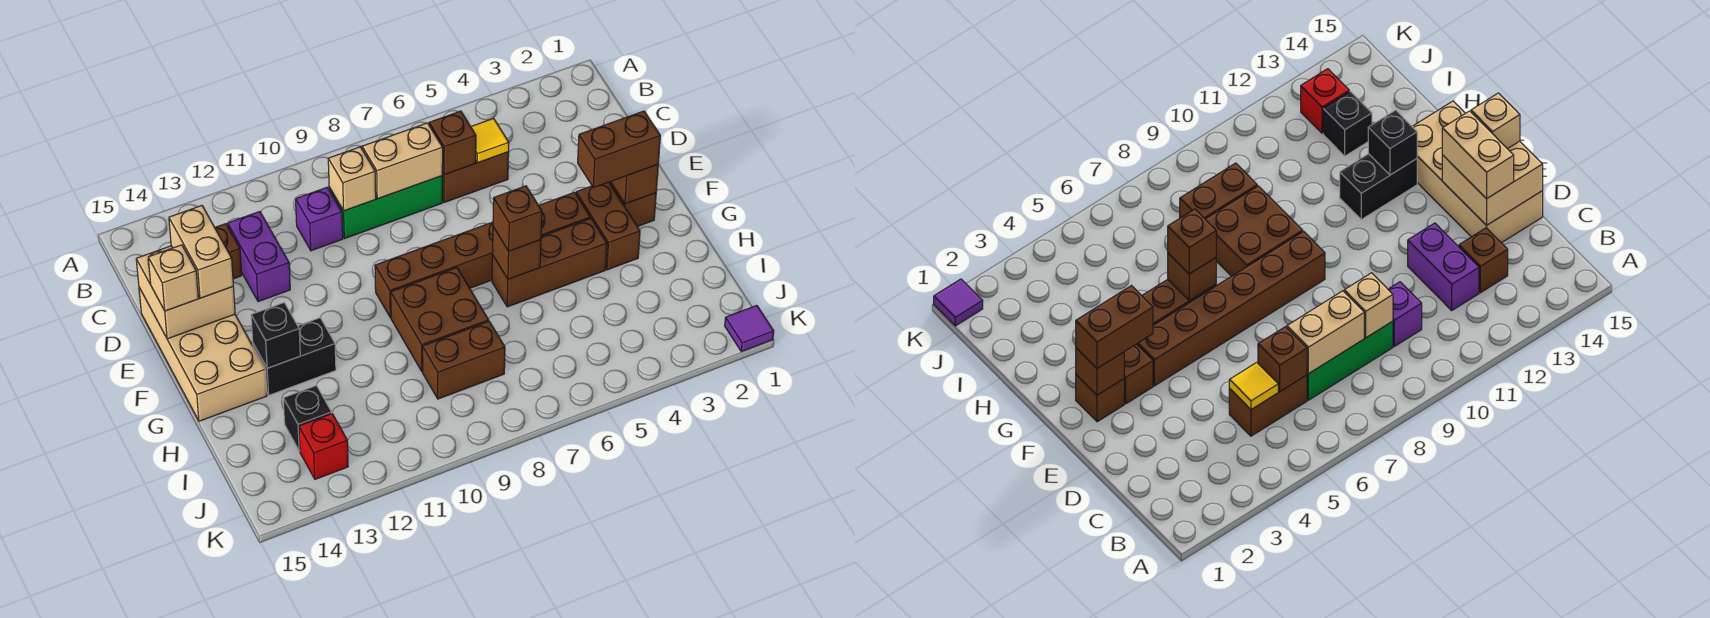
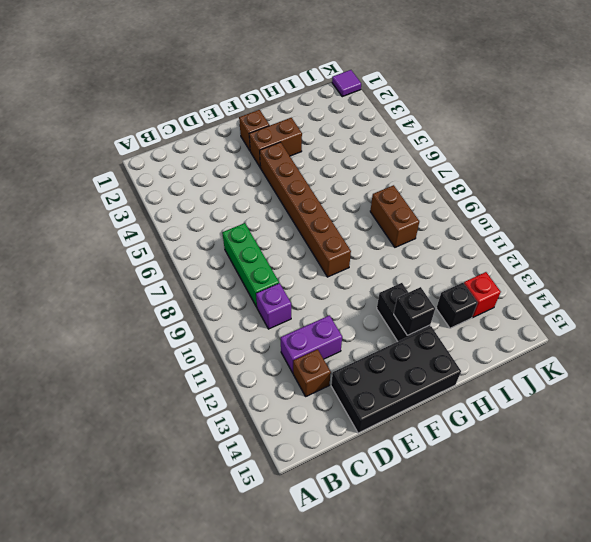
black 2x4 brick [331,326,461,433] -> tan 2x4 brick [139,288,267,421]
none -> brown 1x2 brick [442,152,509,203]
none -> brown 1x3 brick [492,218,607,307]
none -> brown 2x2 brick [391,268,489,371]

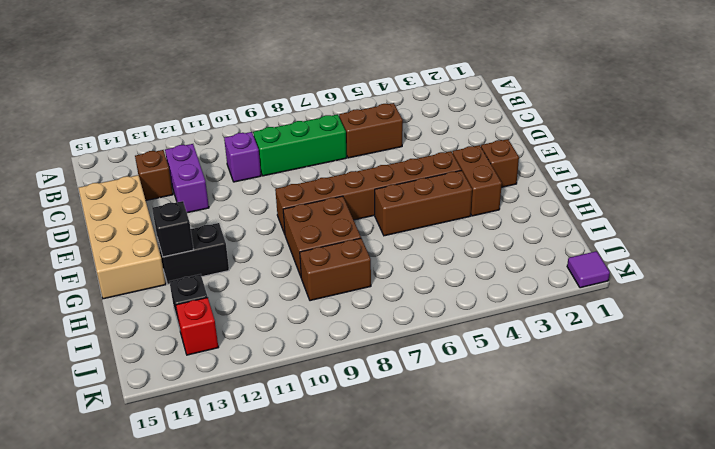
none -> yellow 1x1 tile [471,118,509,163]
none -> brown 1x1 brick [429,111,476,175]
none -> tan 1x2 brick [362,123,443,199]

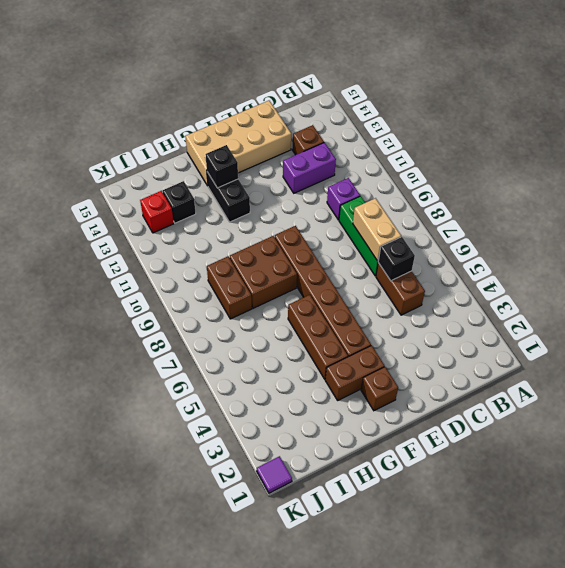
black 1x1 brick [378,237,415,281] -> brown 1x1 brick [429,111,476,175]
none -> yellow 1x1 tile [471,118,509,163]
none -> tan 1x1 brick [328,147,376,211]
none -> tan 2x2 brick [136,246,235,339]

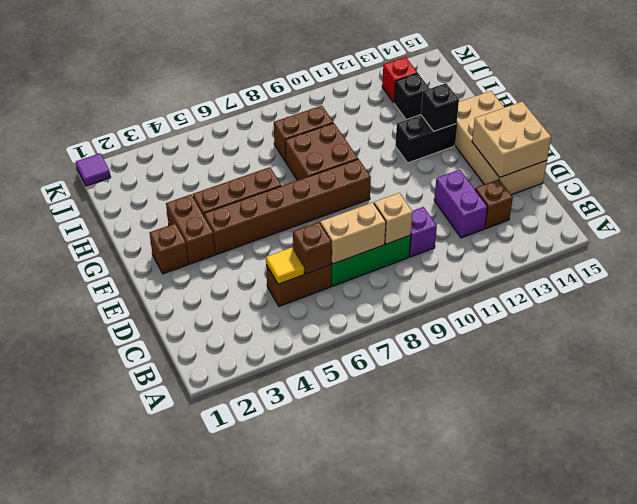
none -> brown 1x1 brick [611,165,658,204]
none -> brown 1x1 brick [492,227,541,279]
none -> tan 1x2 brick [169,206,233,298]

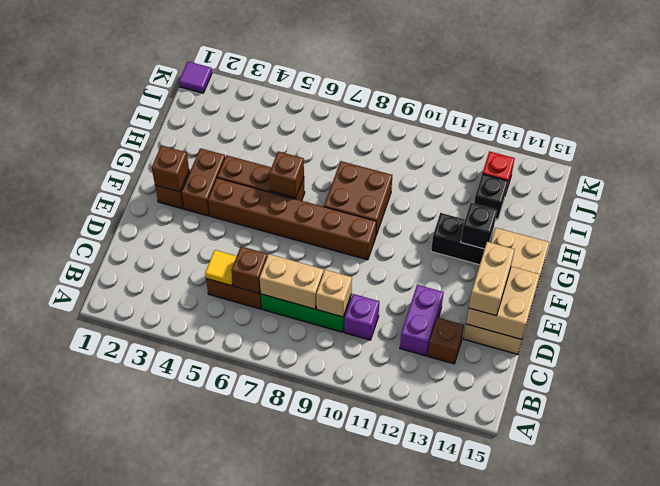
none -> brown 1x2 brick [422,321,505,399]
none -> tan 1x1 brick [148,245,198,311]
none -> brown 1x2 brick [578,111,660,188]

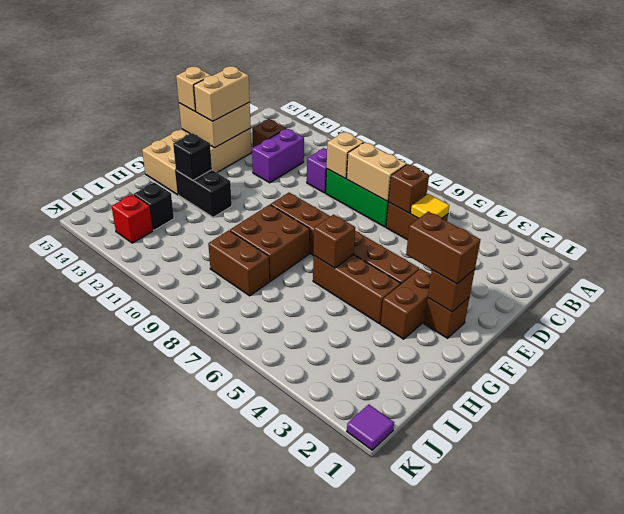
none -> brown 1x1 brick [493,186,542,251]

